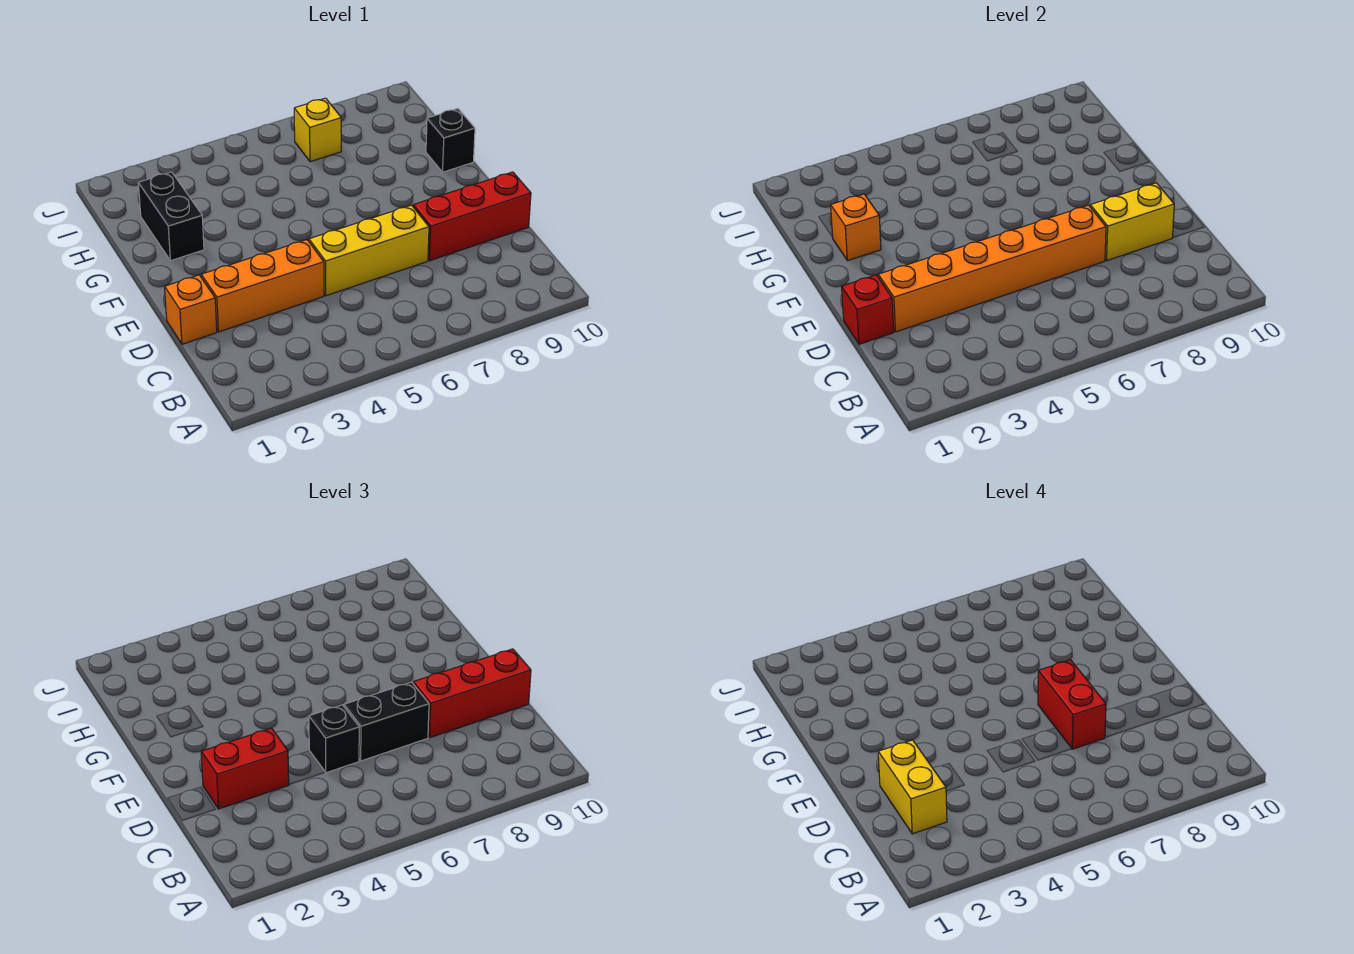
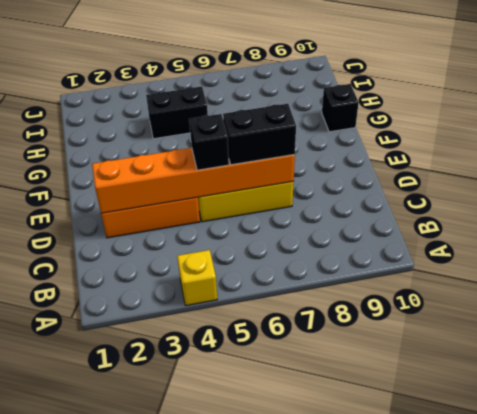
yellow 1x1 brick [177,250,217,306] -> yellow 1x1 brick moved to [294,98,341,162]
black 1x2 brick [146,86,208,139] -> black 1x2 brick turned to [138,172,204,261]
none -> orange 1x1 brick [165,275,217,344]
none -> red 1x3 brick [413,172,531,261]
none -> red 1x1 brick [842,275,894,344]

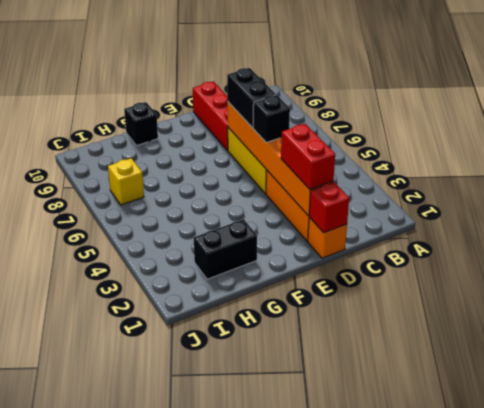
none -> yellow 1x2 brick [1090,183,1174,261]
none -> orange 1x1 brick [831,194,881,261]
none -> red 1x3 brick [413,649,531,738]

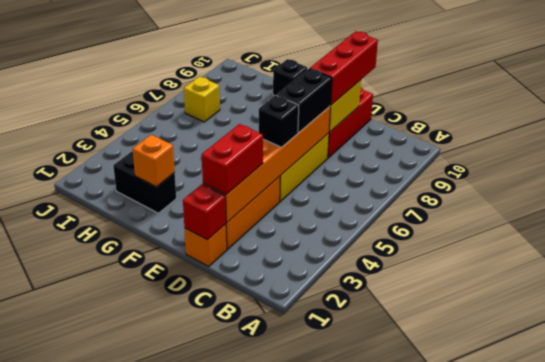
none -> yellow 1x2 brick [878,740,947,834]
none -> red 1x2 brick [1038,660,1106,749]

